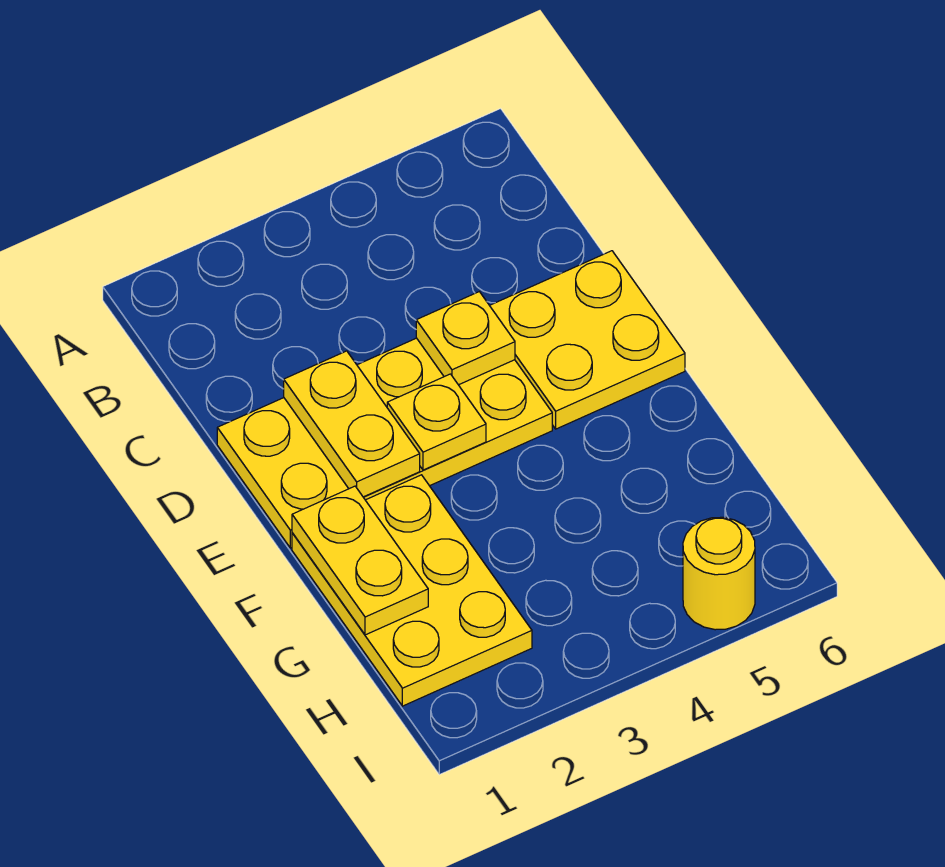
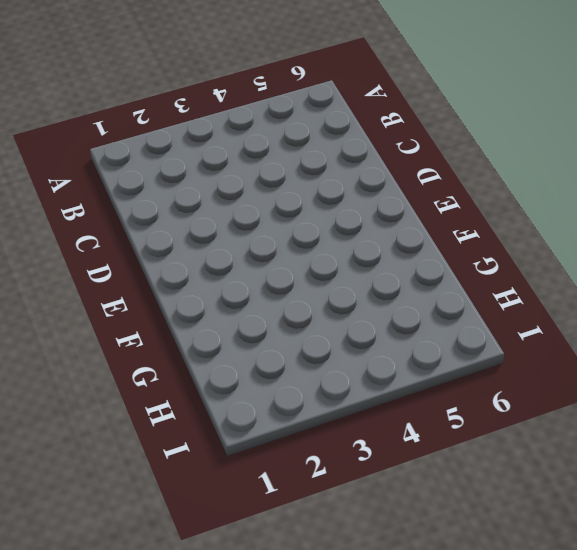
none -> yellow 2x4 plate [217,338,552,548]
none -> yellow 2x2 plate [490,251,685,429]

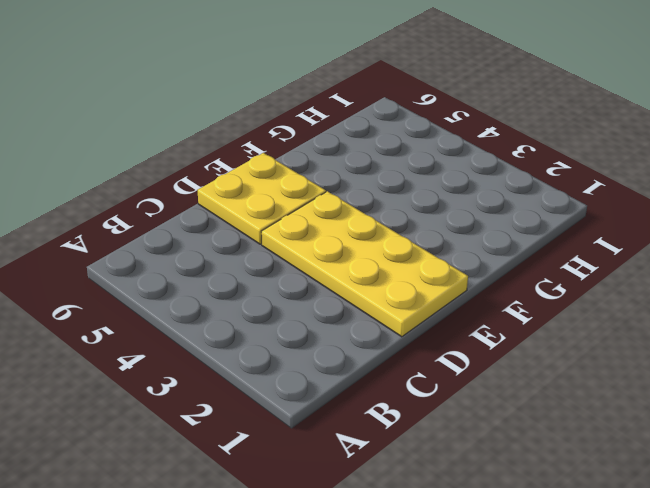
none -> yellow 2x3 plate [292,475,532,706]
none -> yellow 1x1 round brick [683,517,755,630]

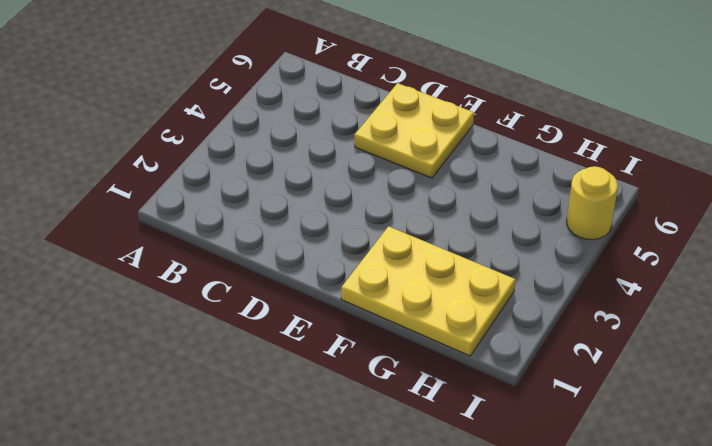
none -> yellow 2x4 plate [217,338,552,548]
none -> yellow 1x2 plate [284,351,420,497]

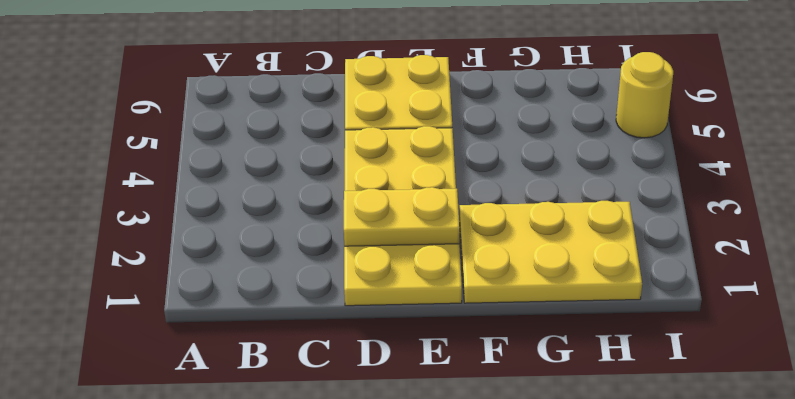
none -> yellow 1x1 plate [416,292,515,385]
none -> yellow 1x1 plate [387,374,486,470]

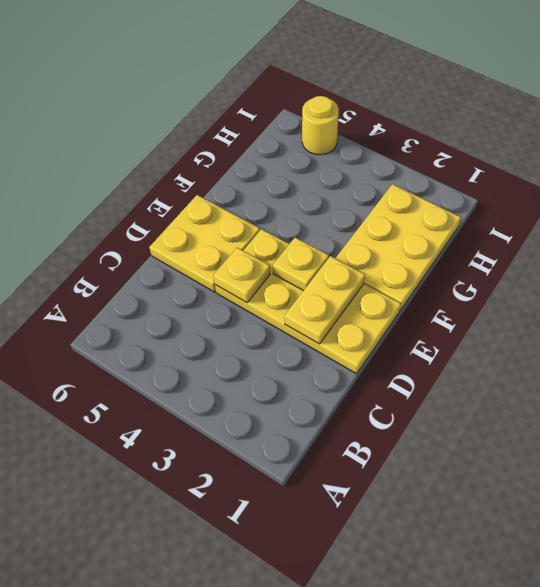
none -> yellow 1x2 plate [292,486,428,635]

